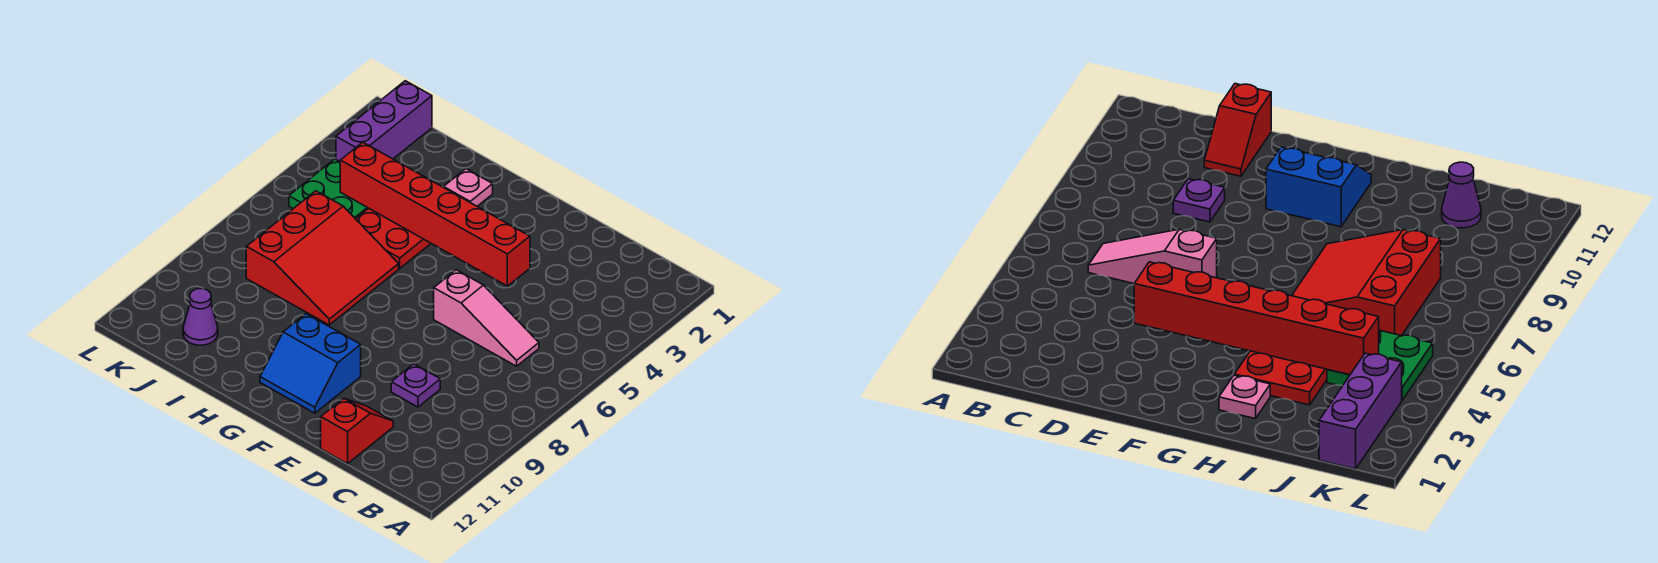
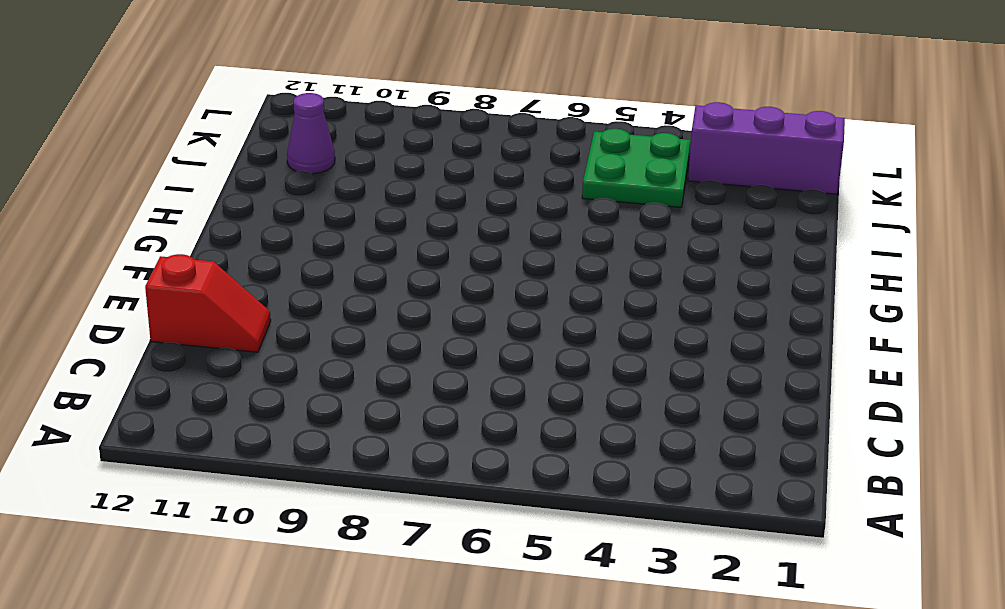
none -> pink 1x3 slope [434,270,539,366]
none -> purple 1x1 plate [391,364,440,407]

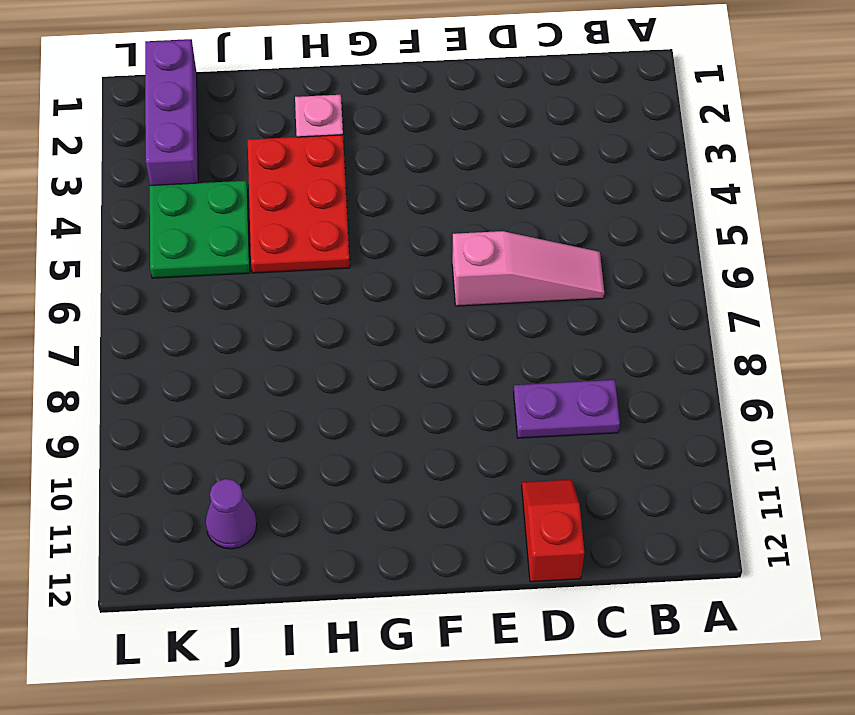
purple 1x2 plate [514,380,620,438] -> purple 1x1 plate [391,364,440,407]
none -> blue 2x2 slope [260,314,361,413]
none -> red 3x3 slope [246,191,399,325]

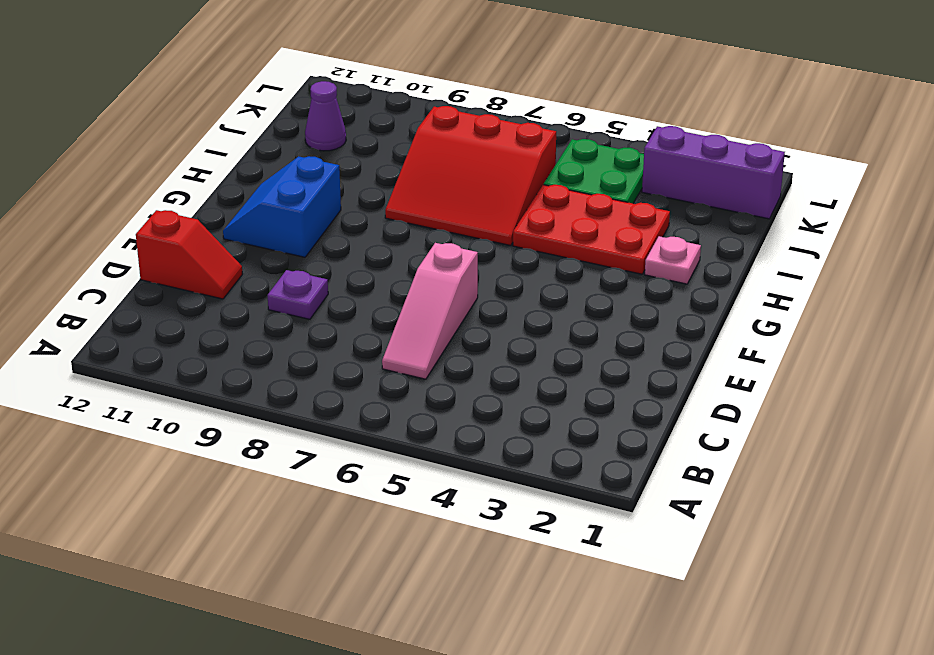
none -> red 1x6 brick [340,142,530,286]

